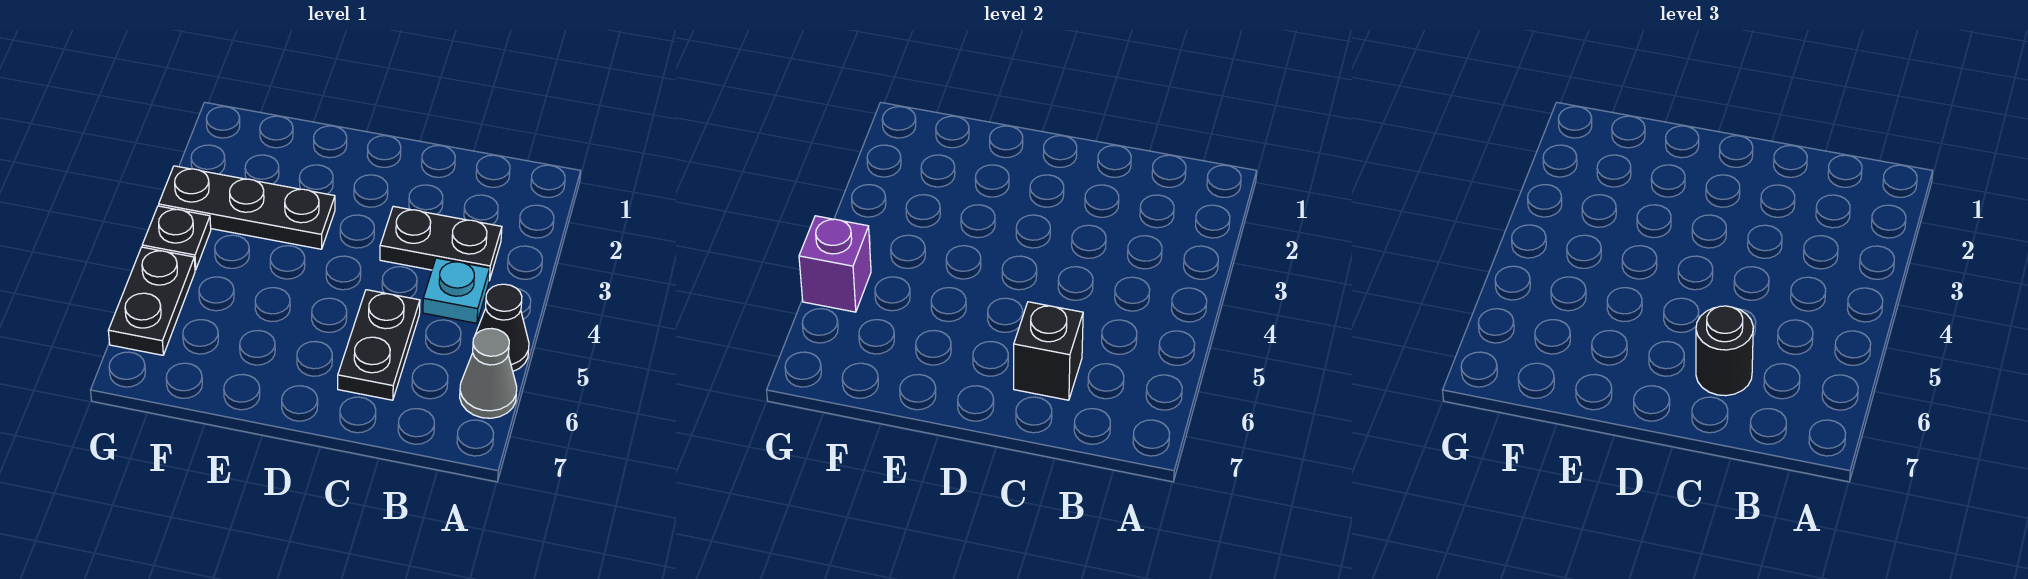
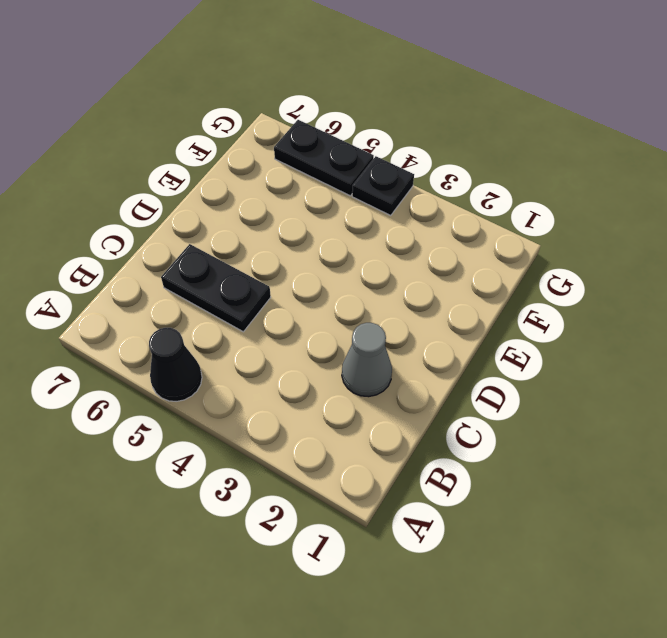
grey 1x1 cone [342,323,392,397] -> grey 1x1 cone moved to [460,328,517,418]
none -> black 1x2 plate [380,206,502,280]
none -> cyan 1x1 plate [423,258,490,323]

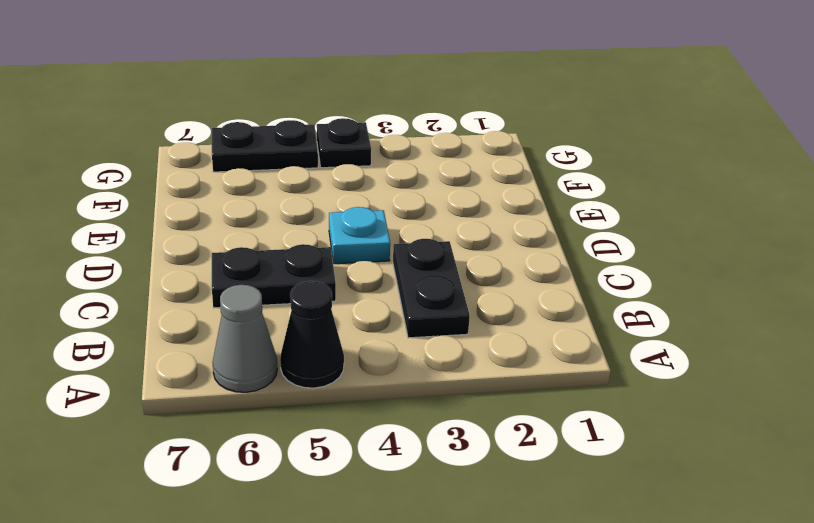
cyan 1x1 plate [329,207,390,264] -> cyan 1x1 plate moved to [423,258,490,323]
none -> black 1x3 plate [159,166,335,249]
none -> black 1x1 brick [1014,302,1083,400]

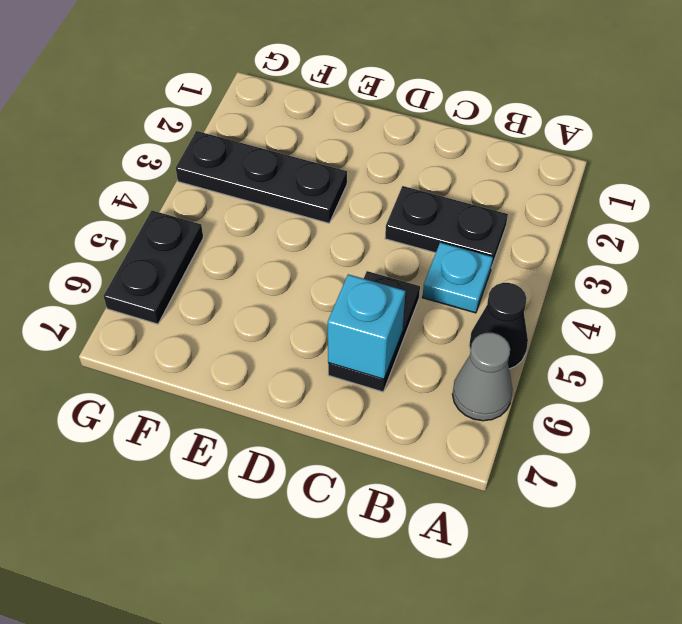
cyan 1x1 brick [328,274,406,379] -> black 1x1 brick [1014,302,1083,400]
none -> black 1x1 plate [142,206,211,270]
none -> purple 1x1 brick [799,216,871,312]

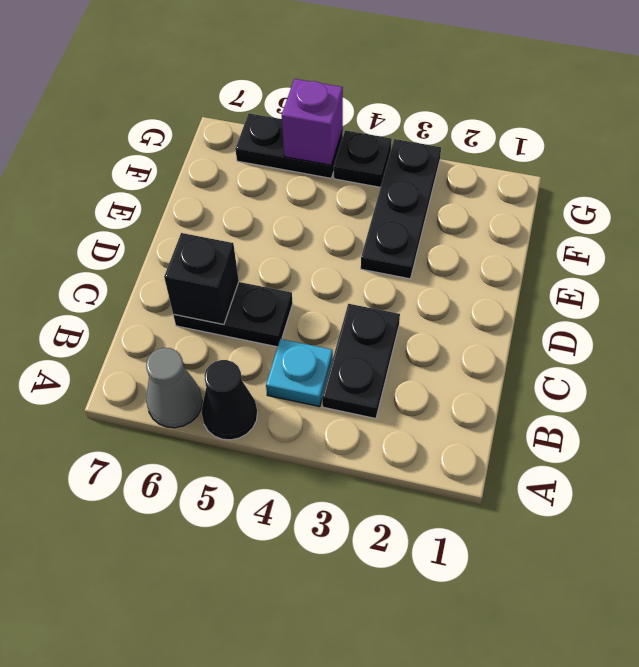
none -> black 1x1 round brick [1696,306,1753,396]

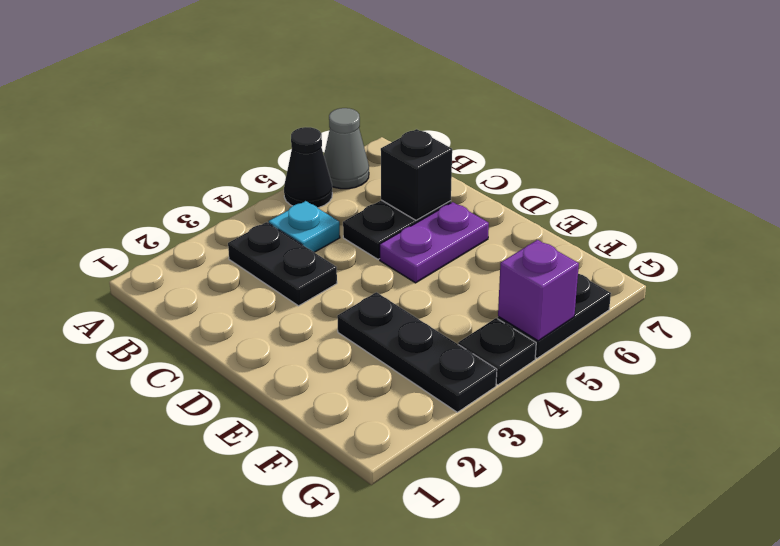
purple 1x2 plate [380,202,489,283] -> none
none -> black 1x1 round brick [1696,306,1753,396]

